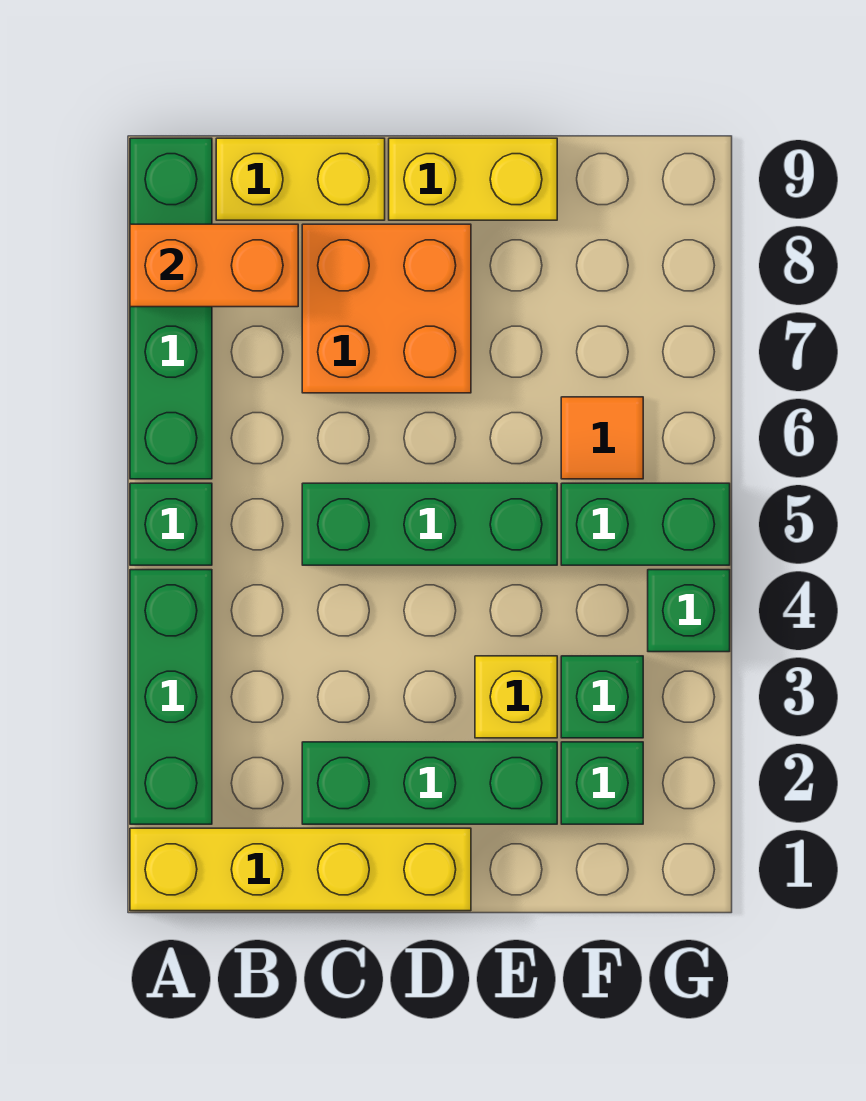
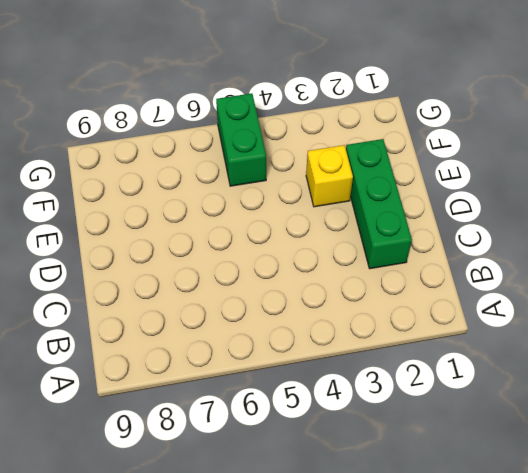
none -> yellow 1x4 brick [130,828,471,911]
none -> green 1x3 brick [130,570,212,824]
none -> green 1x1 brick [130,483,212,565]

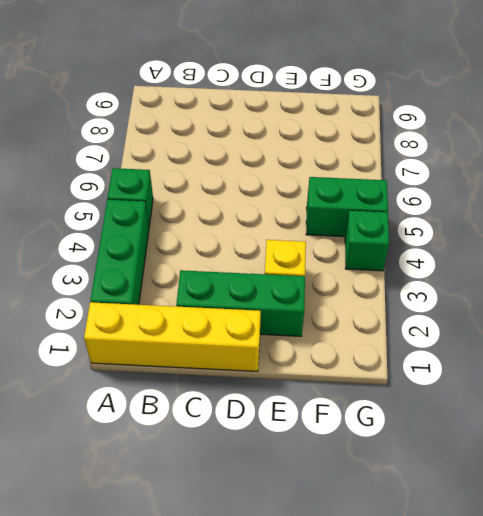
none -> green 1x4 brick [130,138,212,479]
none -> yellow 1x2 brick [216,138,385,220]
none -> green 1x3 brick [302,483,557,565]

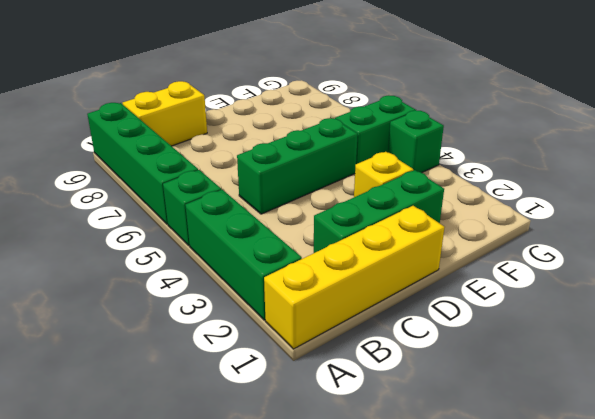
none -> orange 2x2 brick [302,224,471,393]
none -> yellow 1x2 brick [389,138,557,220]
none -> green 1x1 brick [561,742,643,824]

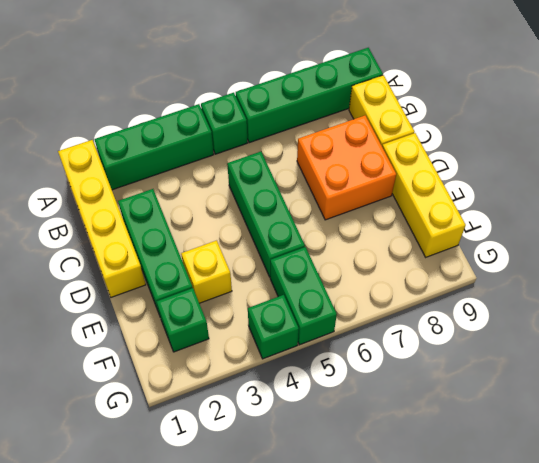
yellow 1x3 brick [382,133,466,257] -> yellow 1x2 brick [389,138,557,220]
none -> green 1x1 brick [561,656,643,738]
none -> orange 1x1 tile [561,397,643,479]
none -> orange 1x2 brick [130,224,298,307]

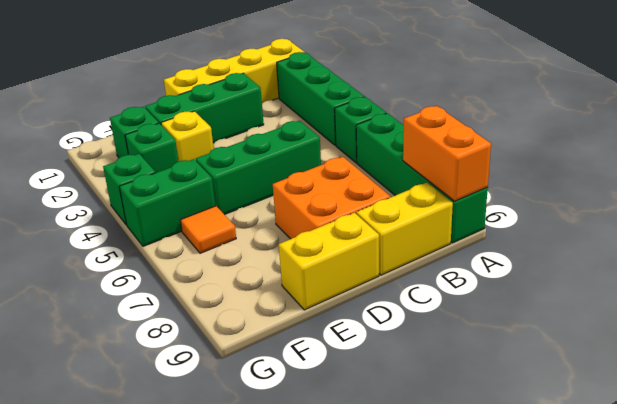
orange 1x2 brick [403,106,491,201] -> orange 1x2 brick turned to [130,224,298,307]

